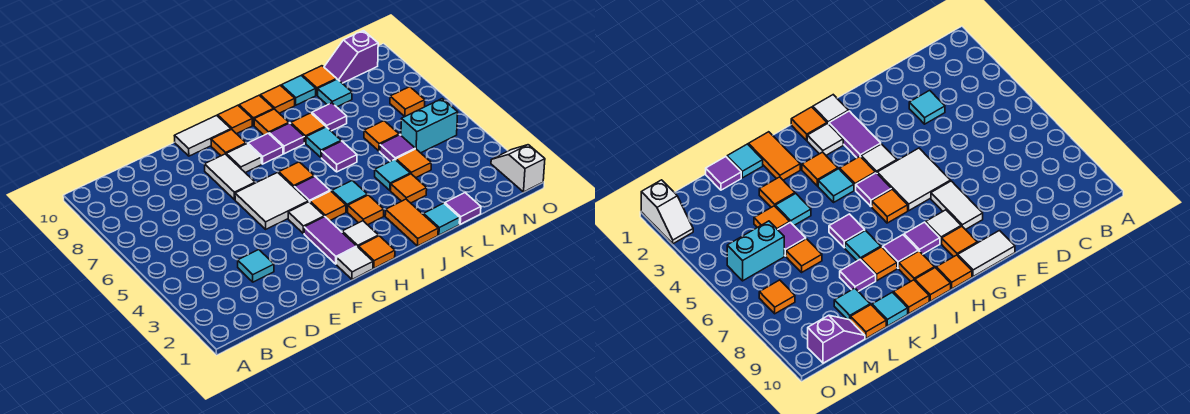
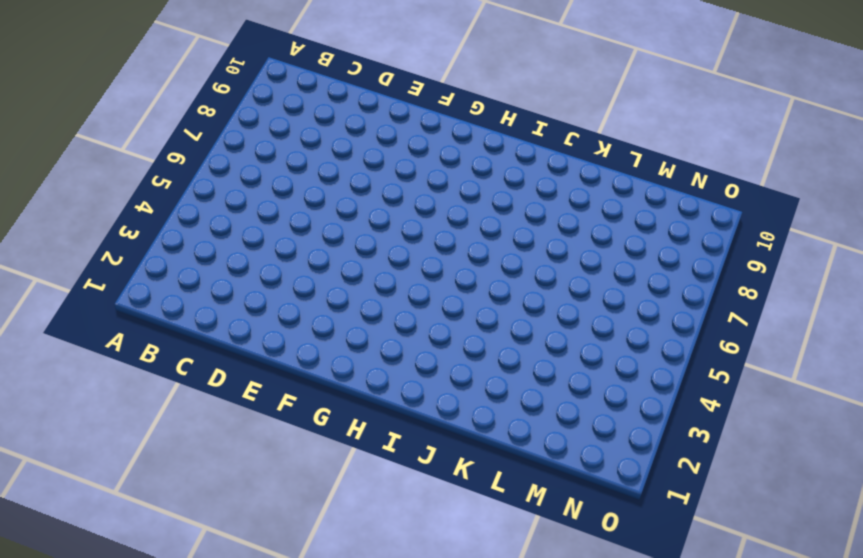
none -> cyan 1x1 tile [238,250,274,282]
none -> white 2x2 tile [235,172,308,229]
none -> white 1x2 tile [205,154,255,200]
none -> white 1x2 tile [175,115,231,156]

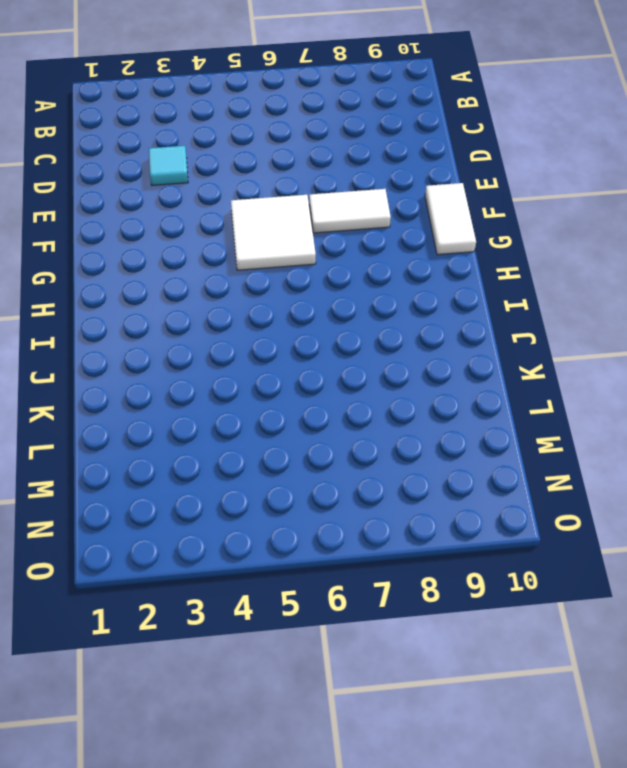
none -> white 1x1 tile [336,247,373,279]
none -> purple 1x2 tile [304,217,357,264]
none -> white 1x1 tile [288,202,324,234]
none -> white 1x1 tile [226,144,262,173]

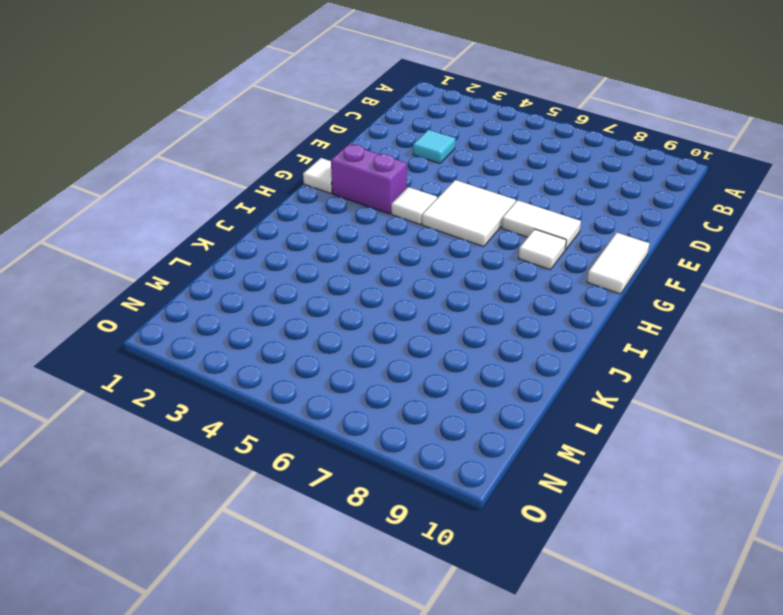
purple 1x2 brick [331,144,407,214] -> purple 1x2 tile [304,217,357,264]
none -> orange 1x1 tile [211,129,246,156]
none -> orange 1x1 tile [358,236,395,268]
none -> white 1x1 tile [342,221,378,247]
none -> orange 1x1 tile [310,191,346,221]

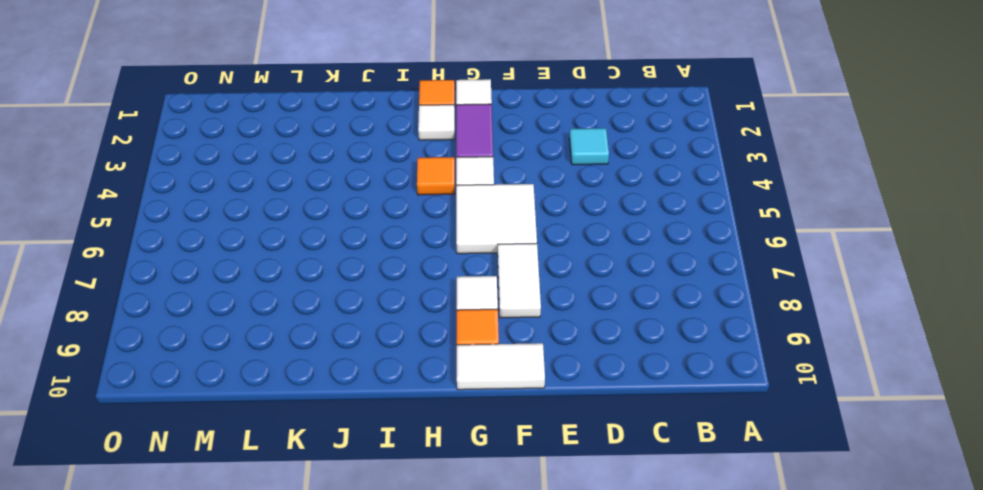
none -> purple 1x1 tile [294,176,330,202]
none -> orange 1x1 tile [279,162,314,187]
none -> purple 1x1 tile [248,133,283,164]
none -> orange 1x1 tile [218,105,252,134]

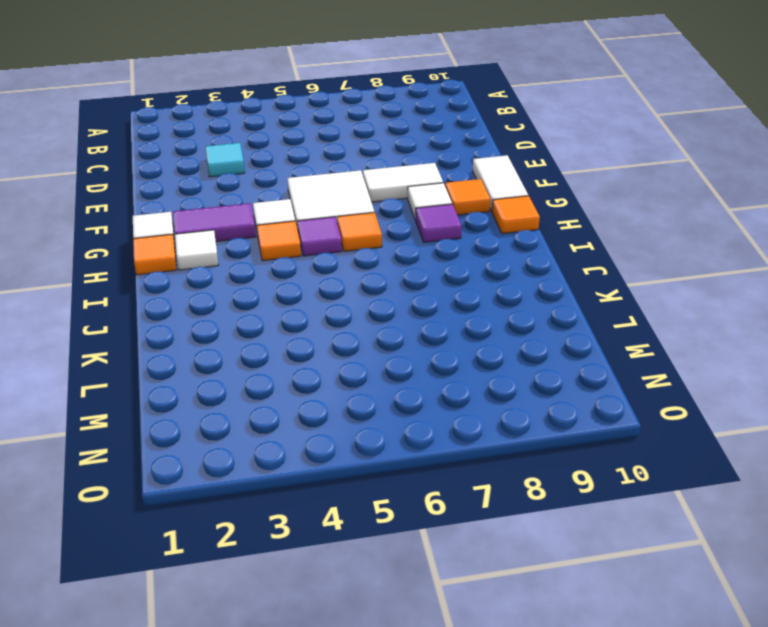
none -> orange 1x1 tile [348,195,384,225]
none -> cyan 1x1 tile [332,180,368,212]
none -> purple 1x1 tile [269,123,304,154]
none -> orange 1x1 tile [254,109,289,135]

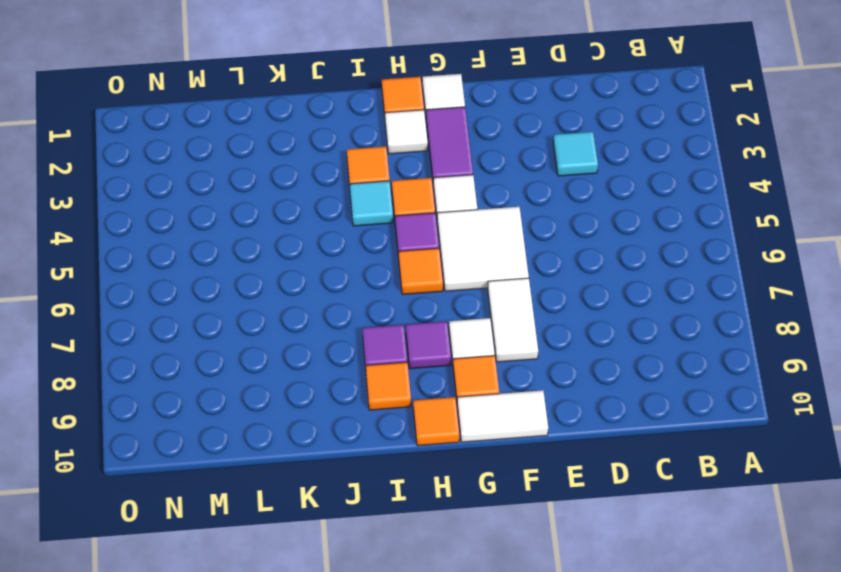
none -> orange 1x1 tile [239,95,273,125]
none -> orange 1x2 tile [385,199,438,246]
none -> purple 1x1 tile [322,141,357,172]
none -> cyan 1x1 tile [306,127,341,158]

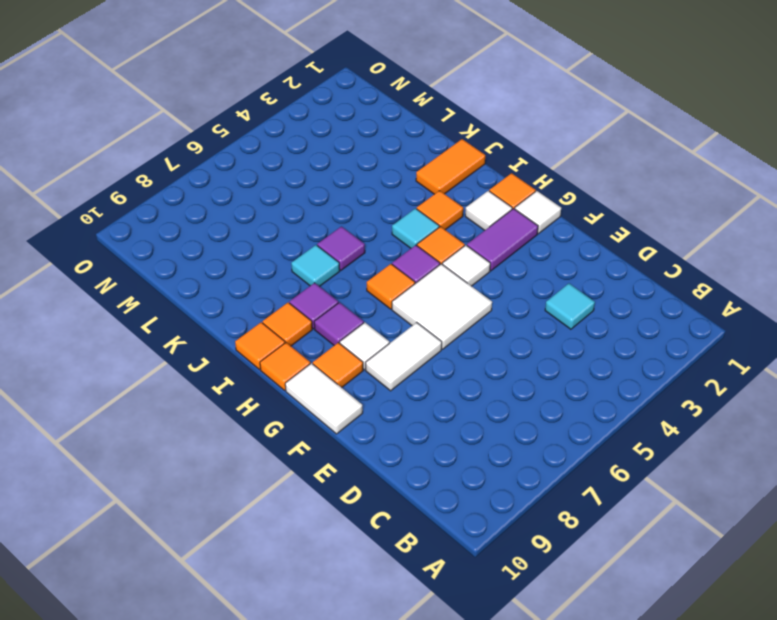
none -> orange 1x1 tile [291,113,326,143]
none -> orange 1x1 tile [260,85,295,113]
none -> cyan 1x1 tile [423,203,460,235]
none -> orange 1x1 tile [391,174,427,203]

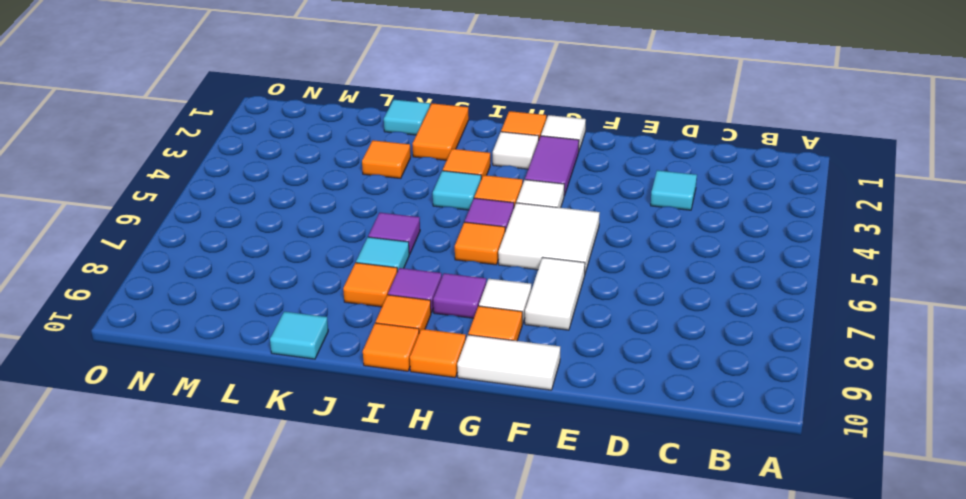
none -> orange 1x1 tile [260,85,295,113]
none -> cyan 1x1 tile [375,159,410,190]
none -> purple 1x1 tile [312,103,347,131]
none -> purple 1x1 tile [445,193,481,224]

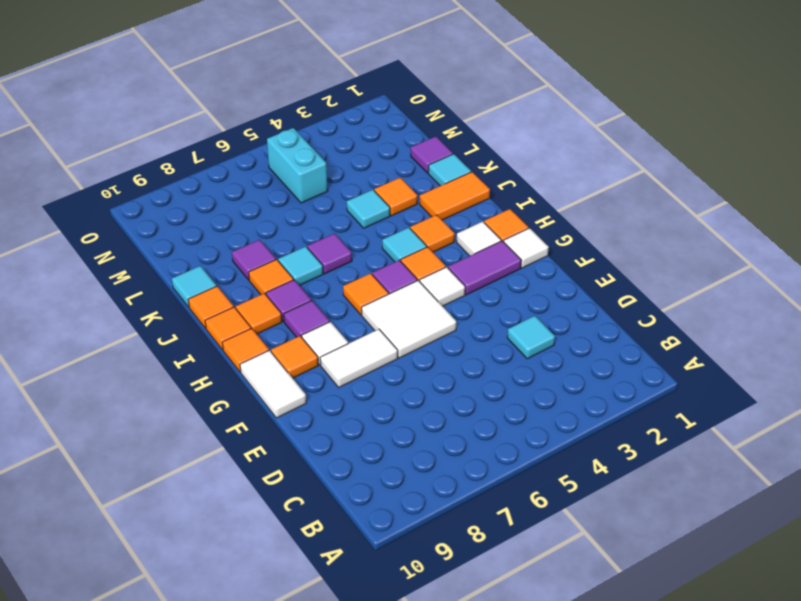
none -> orange 1x1 tile [396,149,431,178]
none -> purple 1x1 tile [380,135,415,161]
none -> orange 1x1 tile [364,121,399,151]
none -> cyan 1x1 tile [318,79,352,107]

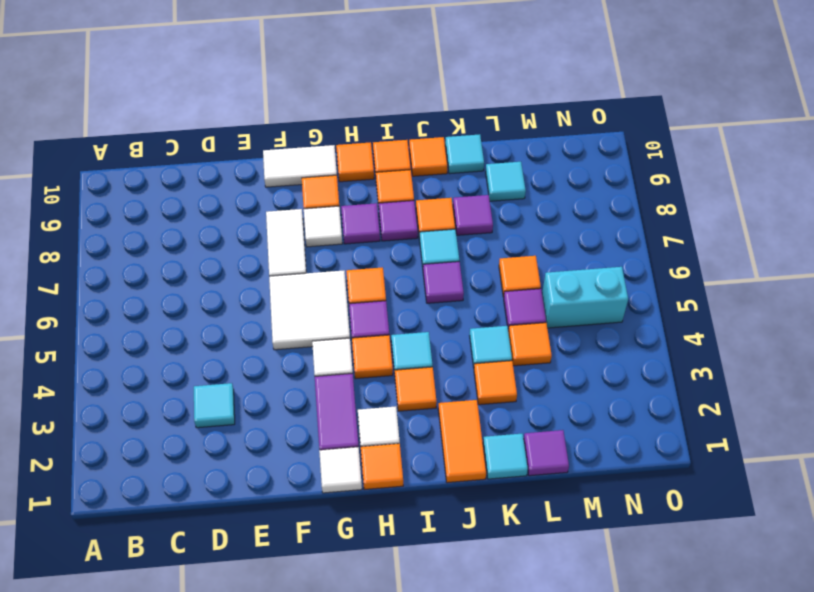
none -> orange 1x1 tile [302,66,337,95]
none -> purple 1x2 slope [324,31,378,83]
none -> orange 1x1 tile [390,87,425,116]
none -> white 1x2 slope [491,145,545,192]

